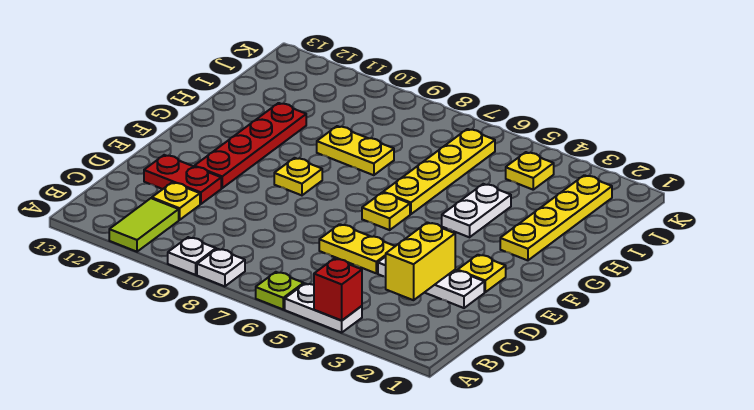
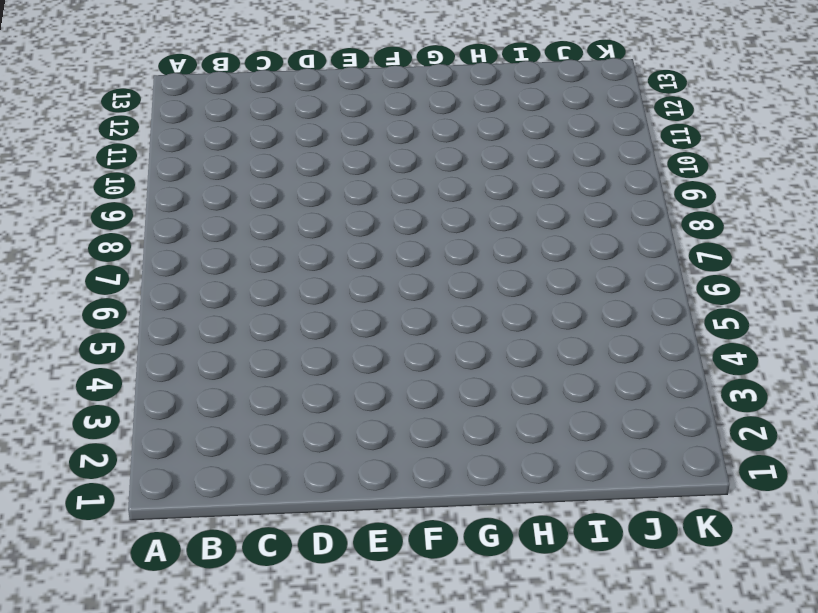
none -> white 1x2 plate [285,284,362,333]
none -> lime 1x1 plate [256,272,304,309]
none -> white 1x1 plate [197,249,245,286]

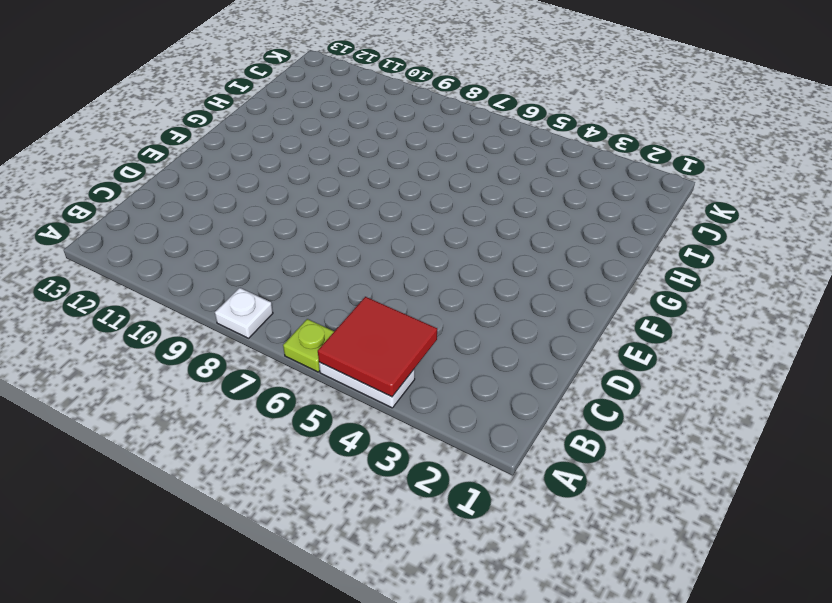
red 2x2 tile [318,297,437,397] -> red 1x1 brick [314,259,362,321]
none -> white 1x1 plate [168,237,216,275]
none -> lime 1x2 tile [109,198,179,252]
none -> yellow 1x1 plate [152,182,200,220]

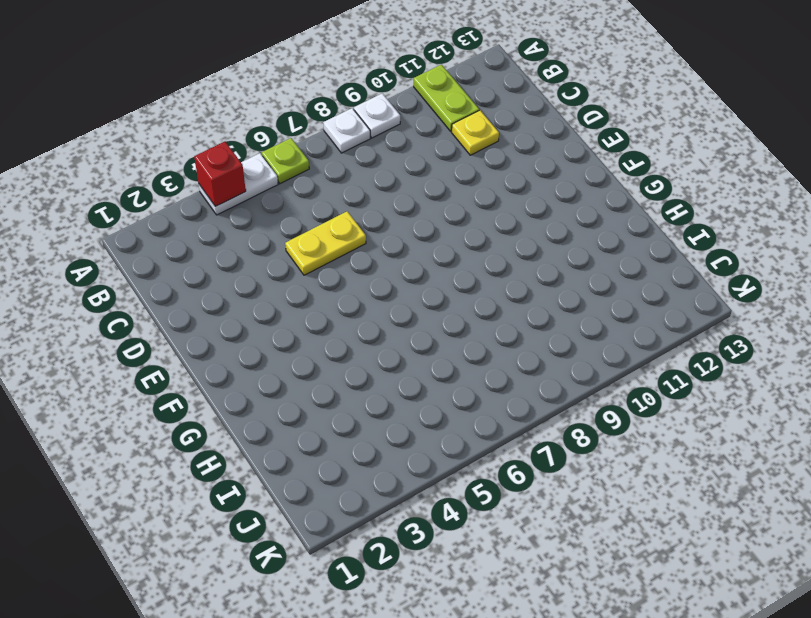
lime 1x2 plate [414,65,479,131] -> lime 1x2 tile [109,198,179,252]
none -> white 1x3 plate [378,257,484,308]
none -> red 1x2 plate [144,155,221,204]
none -> yellow 1x1 plate [458,255,506,292]

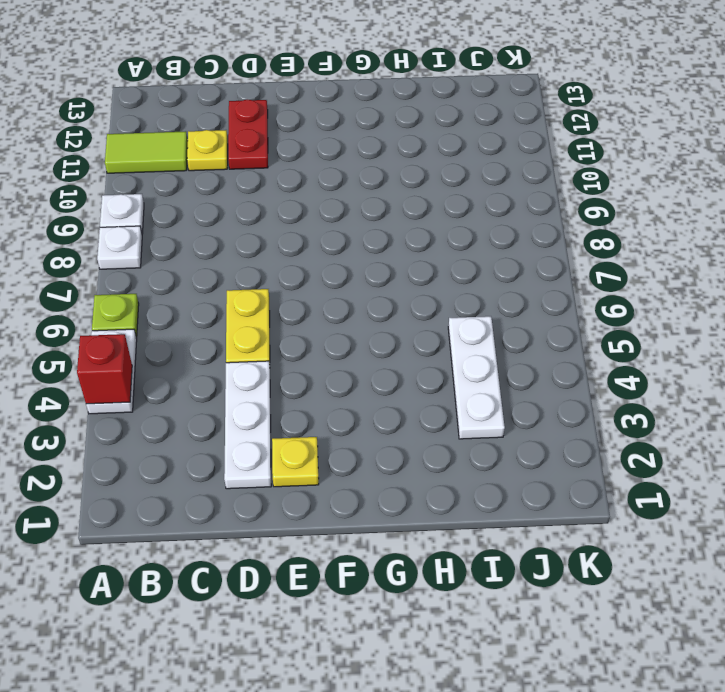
white 1x3 plate [448,316,505,439] -> none
none -> red 1x4 plate [194,103,306,188]
none -> yellow 1x1 plate [362,193,410,230]
none -> yellow 1x1 plate [274,158,322,195]

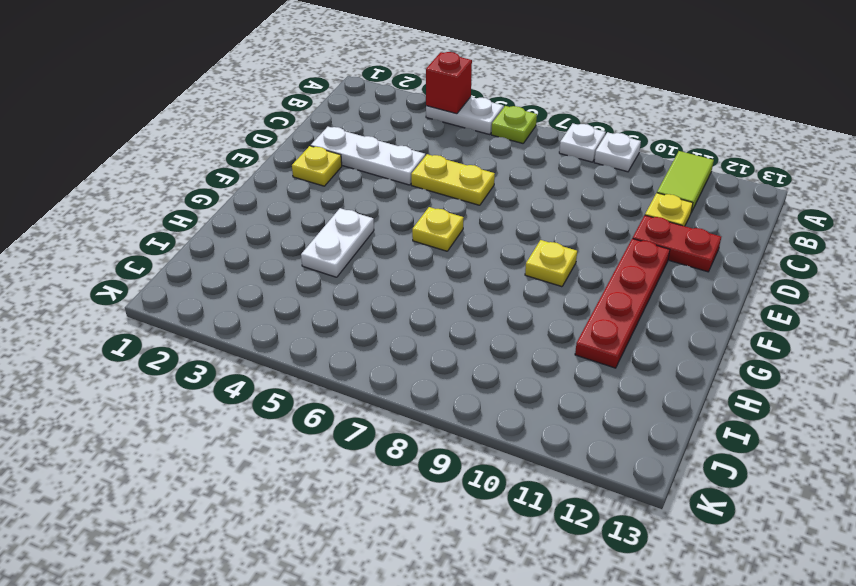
none -> yellow 1x4 plate [500,175,612,260]
none -> yellow 1x4 plate [383,129,495,214]
none -> yellow 1x2 plate [317,126,394,175]

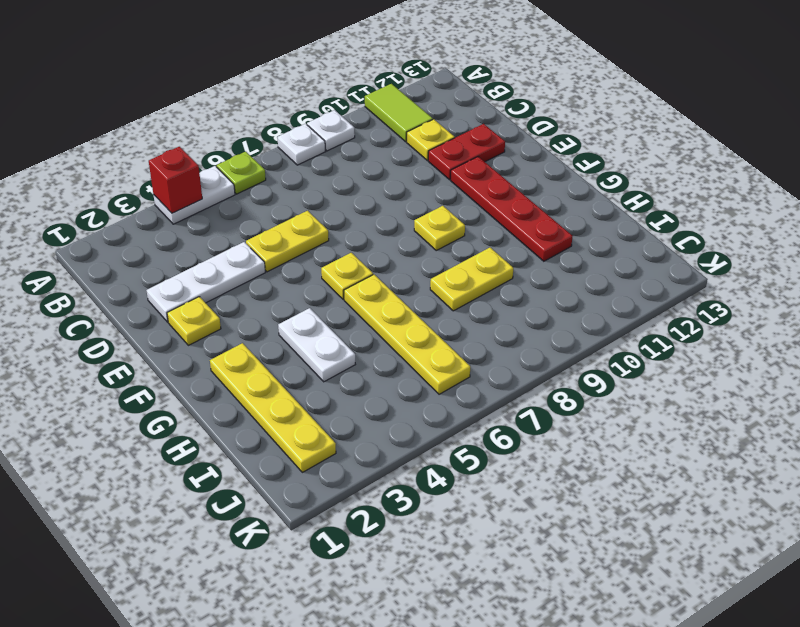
none -> yellow 1x1 plate [506,152,554,190]
none -> yellow 1x2 brick [386,223,455,300]

